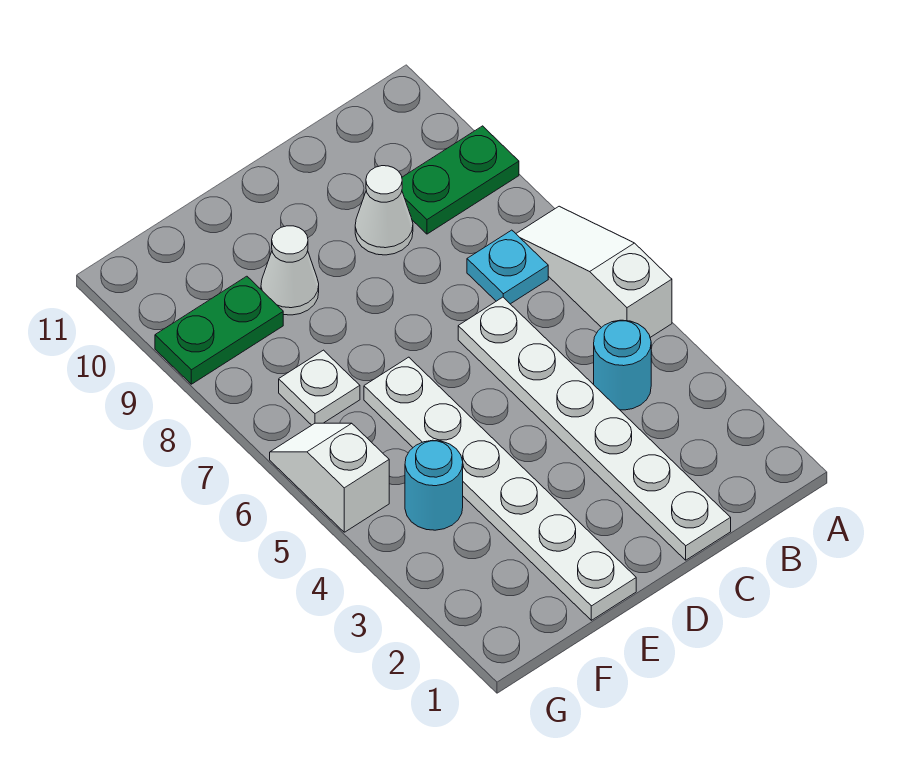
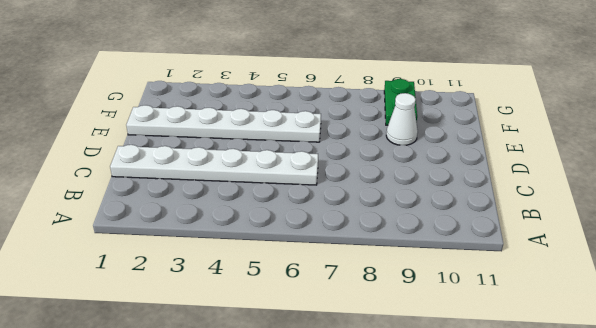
none -> white 1x3 slope [516,206,672,337]
none -> green 1x2 plate [402,126,519,234]
none -> cyan 1x1 round brick [594,320,651,410]

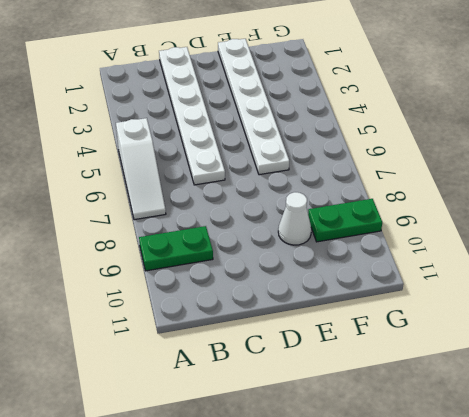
none -> cyan 1x1 round brick [594,320,651,410]
none -> cyan 1x1 plate [467,230,548,304]
none -> white 1x1 cone [355,166,413,255]

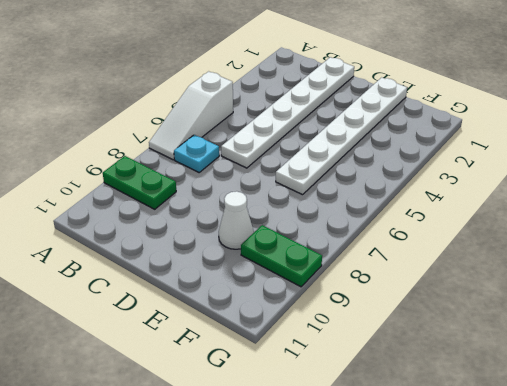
none -> cyan 1x1 round brick [594,320,651,410]
none -> white 1x1 cone [355,166,413,255]
none -> cyan 1x1 round brick [405,440,463,530]

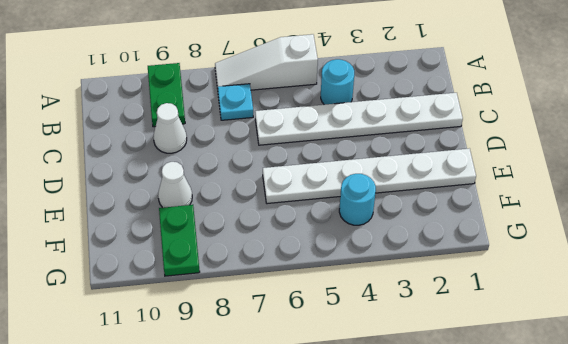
none -> white 1x1 plate [279,350,360,425]
none -> white 1x2 slope [270,423,389,532]

